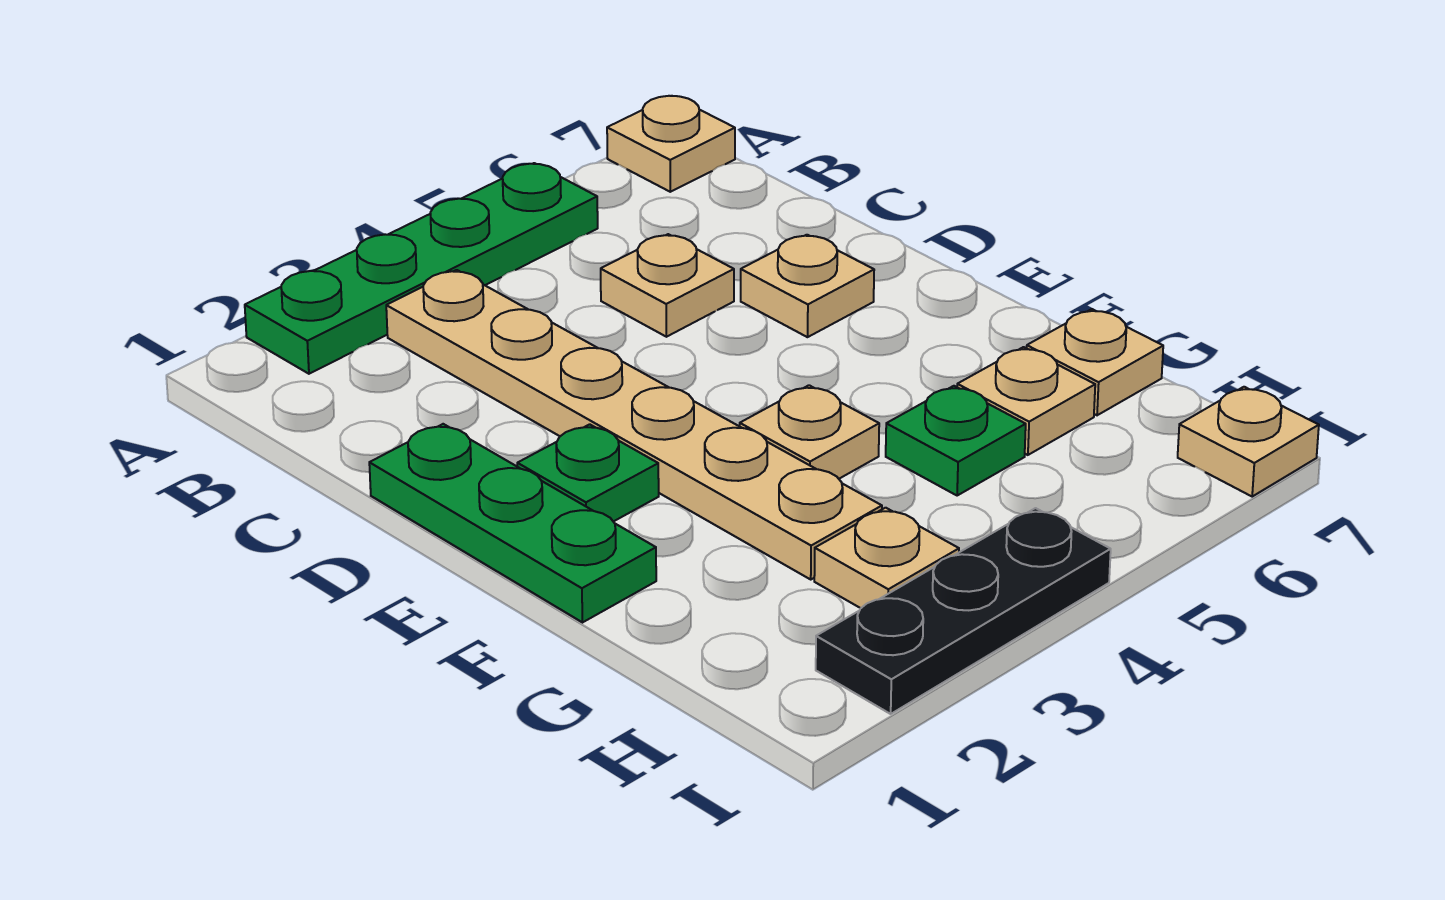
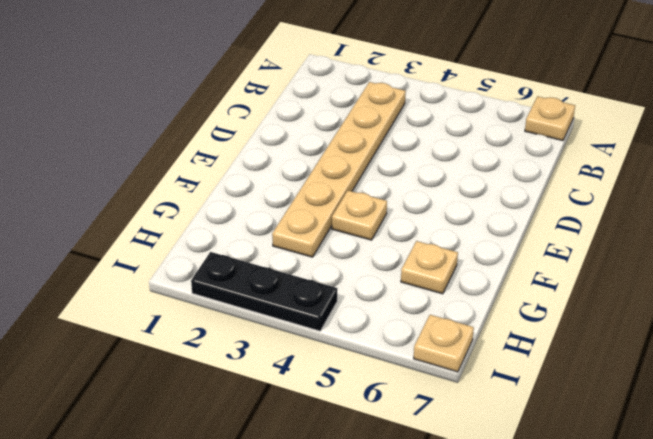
none -> green 1x4 plate [245,163,598,374]
none -> tan 1x1 plate [601,234,734,337]
none -> green 1x3 plate [369,424,656,622]

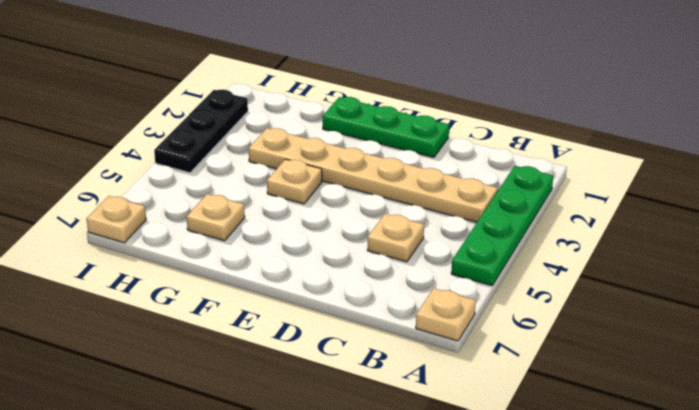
none -> tan 1x1 plate [741,235,874,337]
none -> green 1x1 plate [517,424,659,522]
none -> green 1x1 plate [886,386,1026,496]

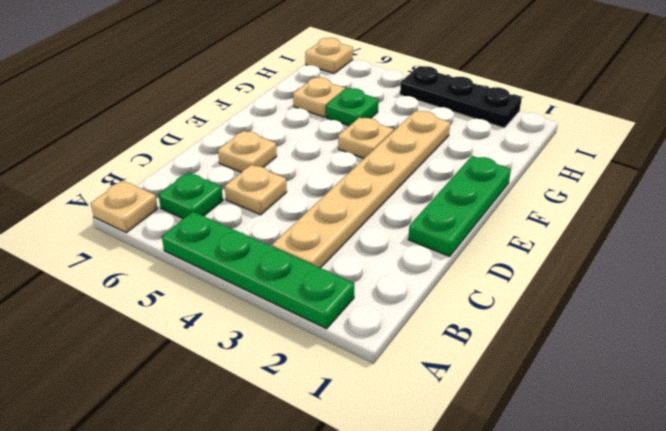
green 1x1 plate [159,173,223,218] -> green 1x1 plate moved to [517,424,659,522]
none -> tan 1x1 plate [1027,309,1163,415]
none -> tan 1x1 plate [814,508,959,608]

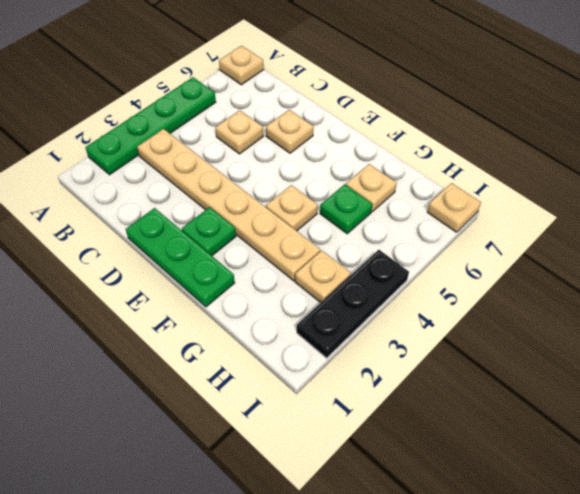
none -> tan 1x1 plate [1027,309,1163,415]

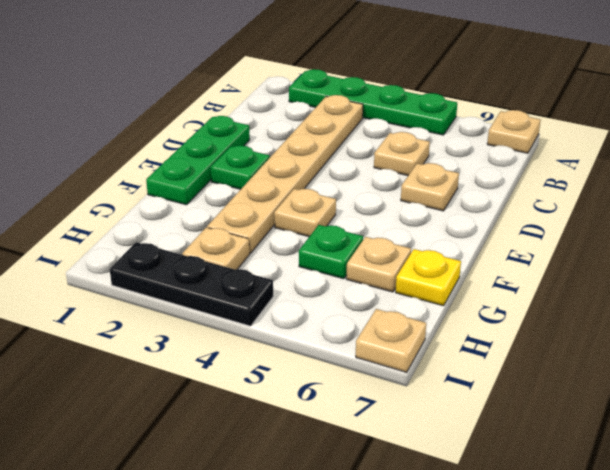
yellow 1x1 plate [396,249,461,306] -> tan 1x1 plate [1027,309,1163,415]

